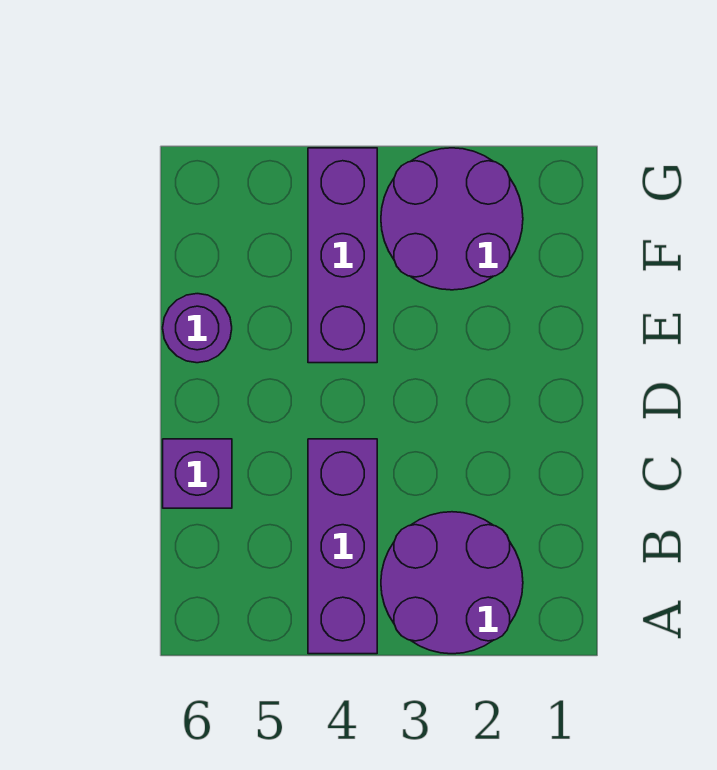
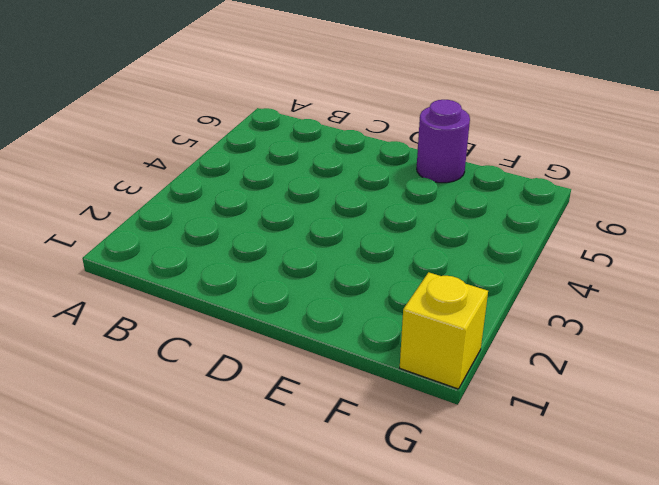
yellow 1x1 brick [400,272,488,389] -> none
none -> purple 2x2 round brick [381,512,523,654]
none -> purple 1x3 brick [308,439,377,654]

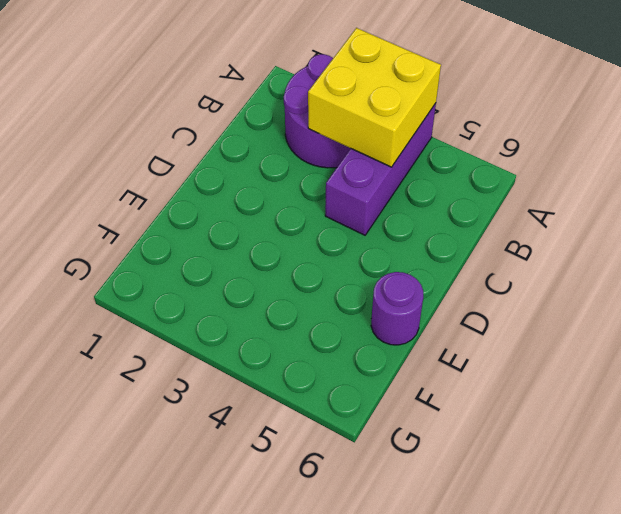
yellow 2x2 brick [308,28,441,167] -> none
none -> purple 1x1 brick [163,439,232,508]
none -> purple 1x3 brick [308,148,377,363]

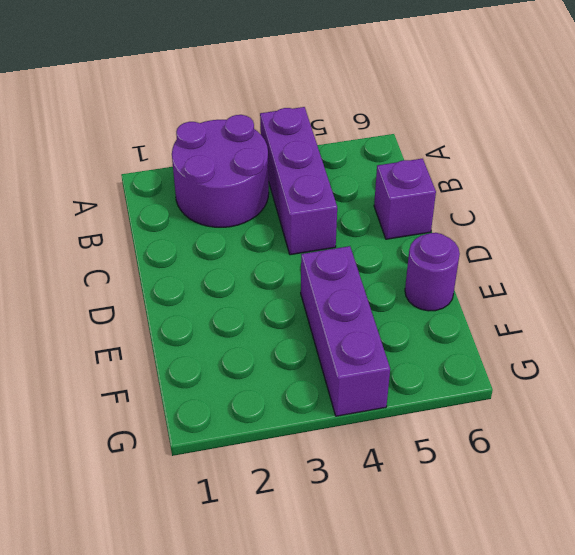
none -> purple 2x2 round brick [381,148,523,290]

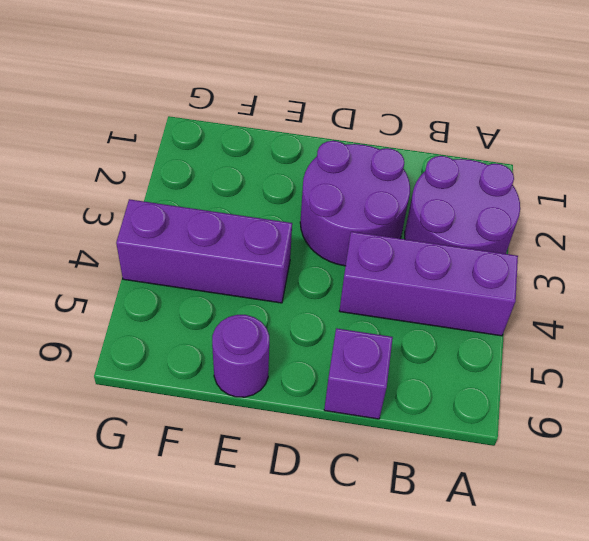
purple 2x2 round brick [300,141,410,266] -> purple 2x2 round brick moved to [381,148,523,290]

